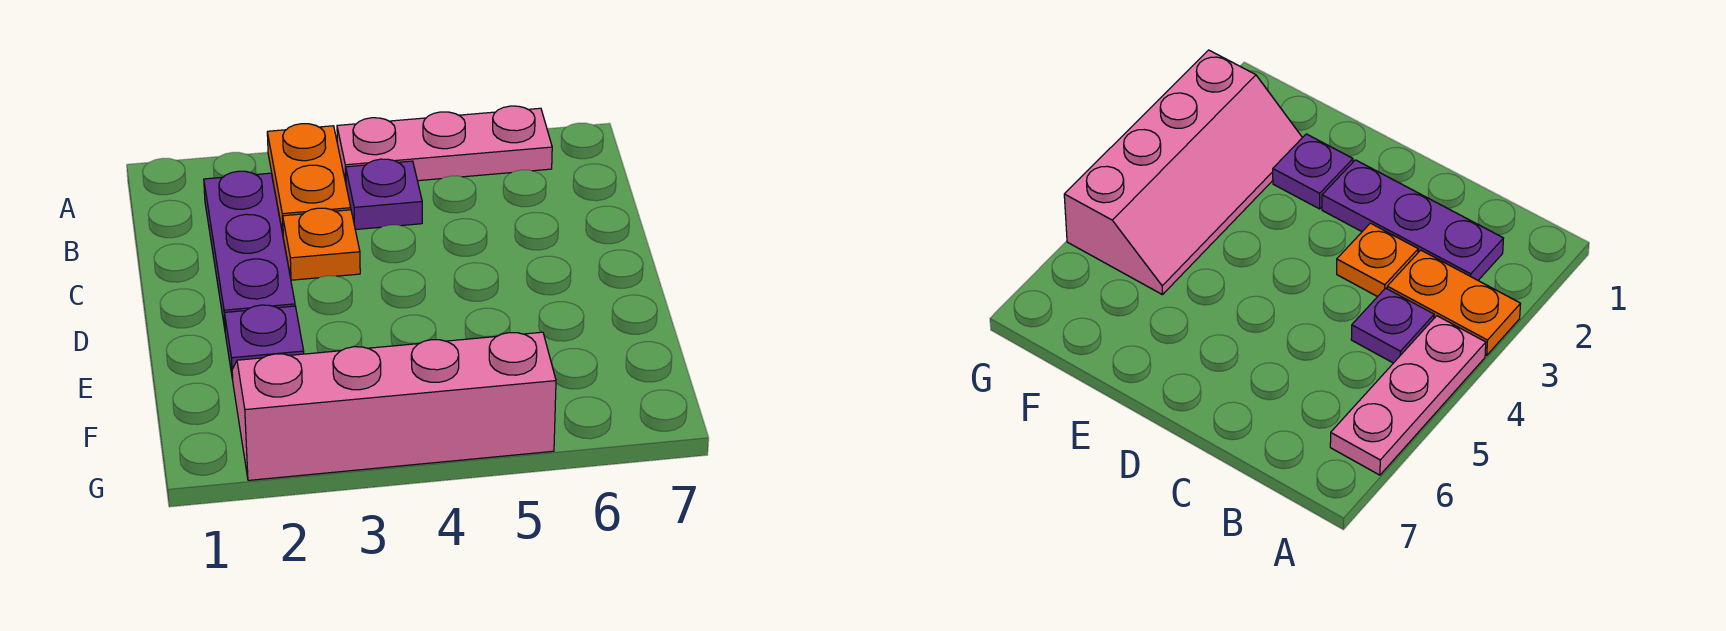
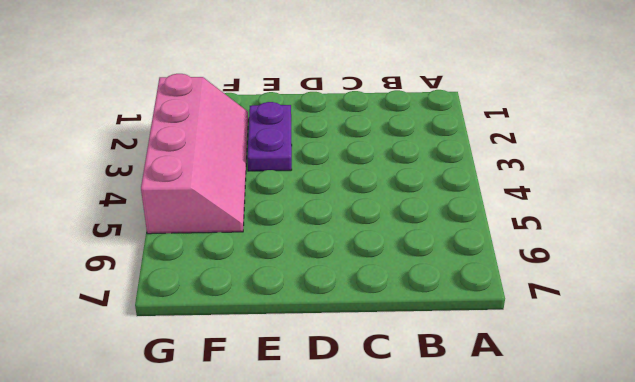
purple 1x2 plate [247,102,292,171] -> purple 1x1 plate [224,305,304,379]
none -> orange 1x2 plate [267,124,351,233]
none -> pink 1x3 plate [337,106,552,182]

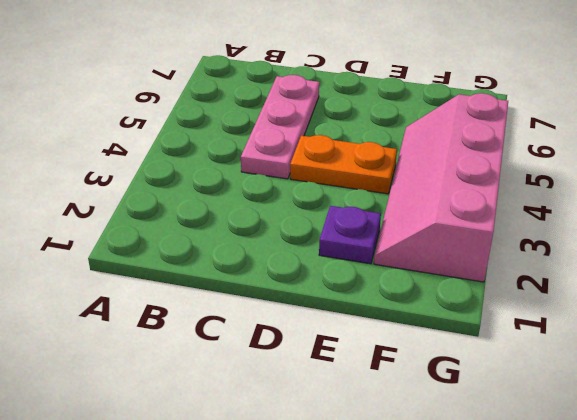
pink 1x3 plate [241,75,319,179] -> pink 1x3 plate moved to [337,106,552,182]
orange 1x2 plate [290,135,397,194] -> orange 1x2 plate moved to [267,124,351,233]
none -> purple 1x3 plate [204,171,295,328]
none -> purple 1x1 plate [346,159,422,230]

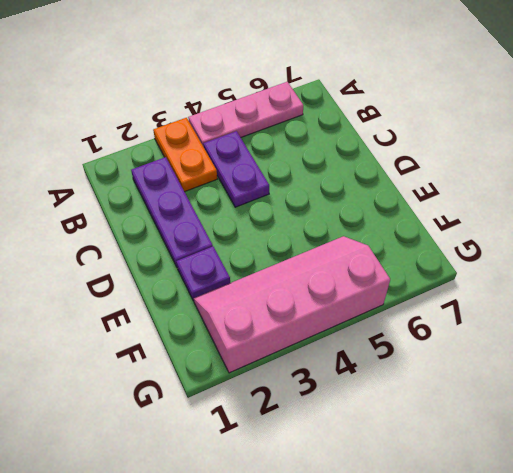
purple 1x2 plate [203,131,269,207] -> purple 1x1 plate [346,159,422,230]
none -> orange 1x1 plate [283,208,360,280]

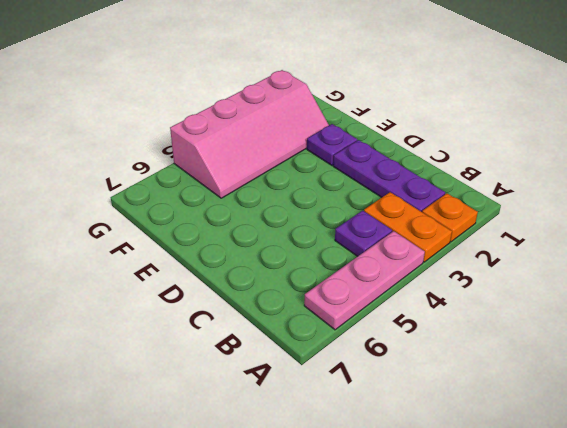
orange 1x1 plate [422,193,478,242] -> orange 1x1 plate moved to [283,208,360,280]

